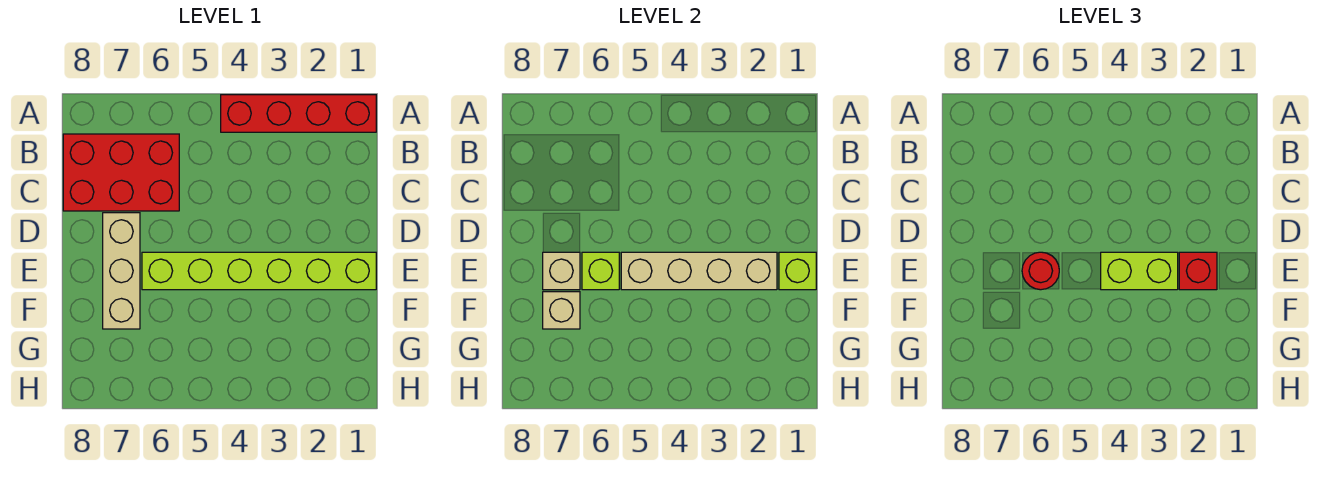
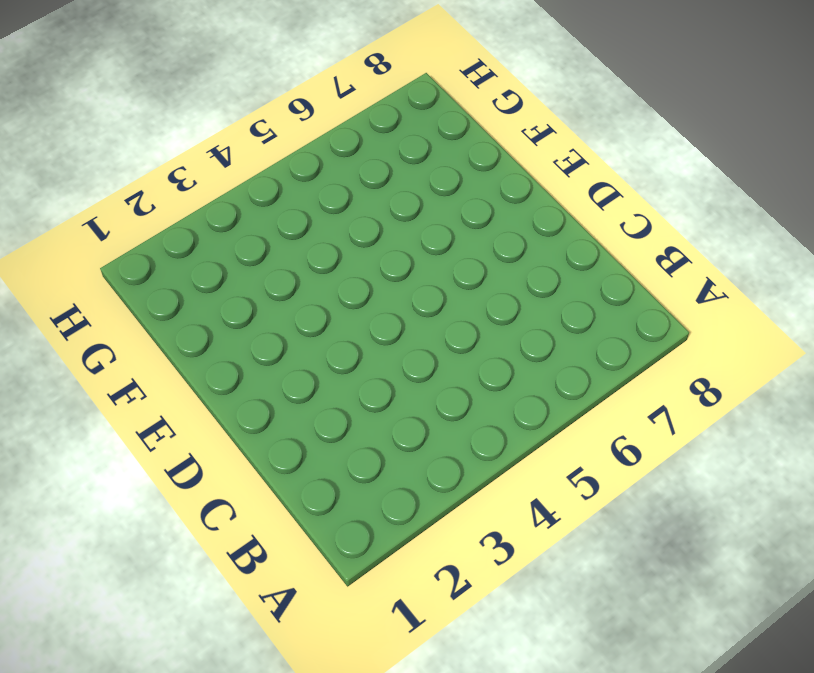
none -> red 1x4 brick [221,95,376,132]
none -> red 2x3 brick [63,134,179,211]
none -> tan 1x3 brick [103,213,140,329]

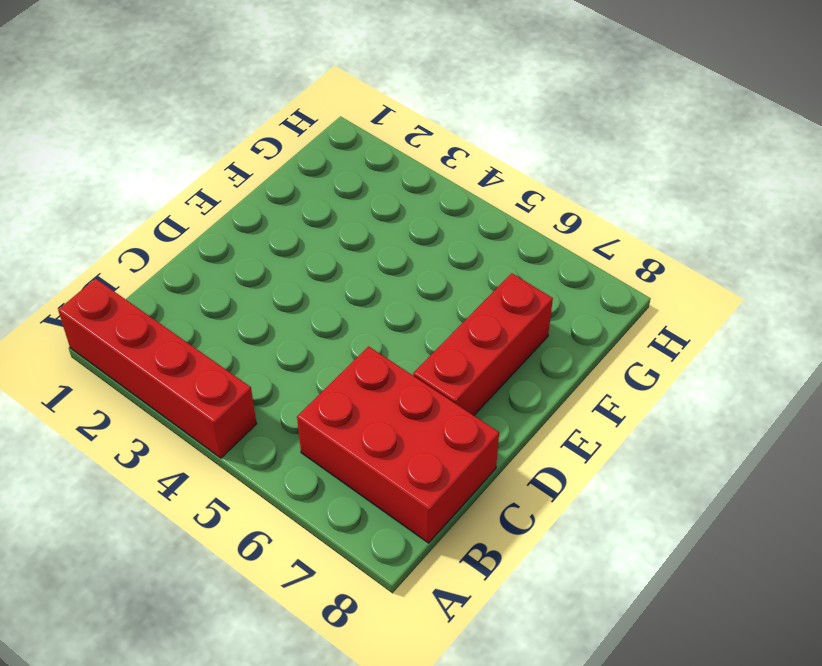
red 1x3 brick [413,273,553,415] -> tan 1x3 brick [103,213,140,329]
none -> lime 1x6 brick [142,252,376,290]
none -> lime 1x1 brick [779,252,816,290]
none -> tan 1x4 brick [621,252,777,290]

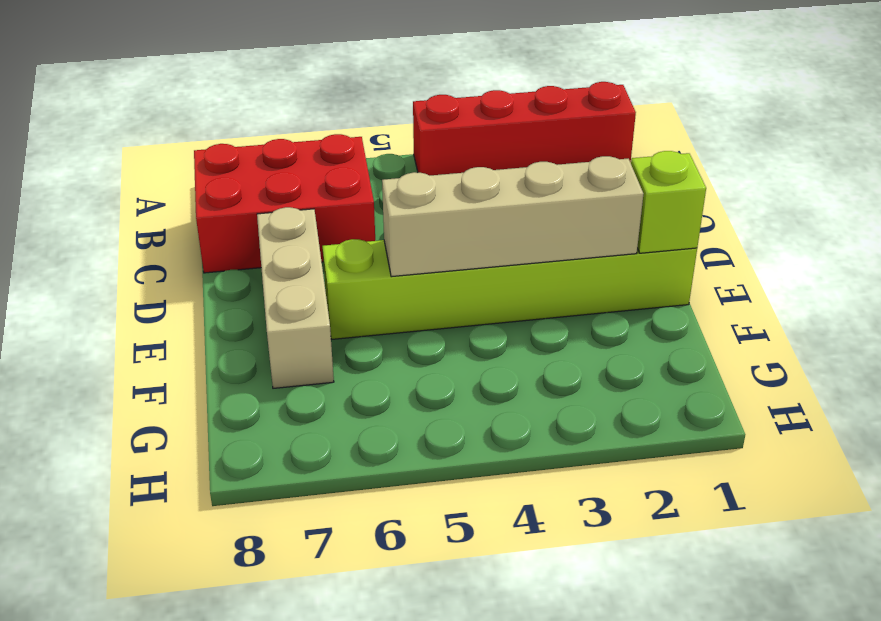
none -> lime 1x1 brick [582,252,619,290]
none -> tan 1x1 brick [543,252,580,290]
none -> tan 1x1 brick [543,292,580,329]

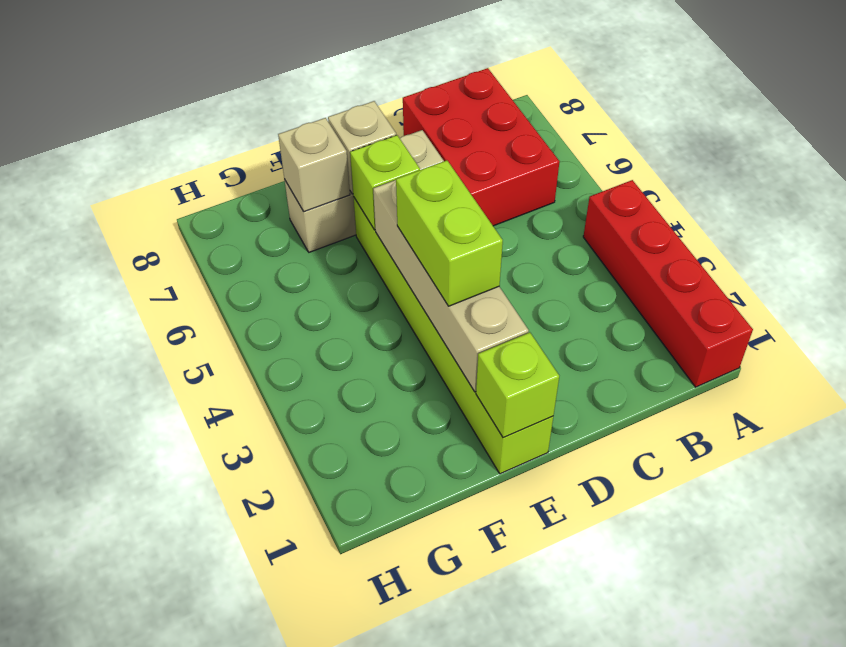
none -> red 1x1 brick [1179,252,1217,290]
none -> red 1x1 round brick [1022,252,1059,290]

